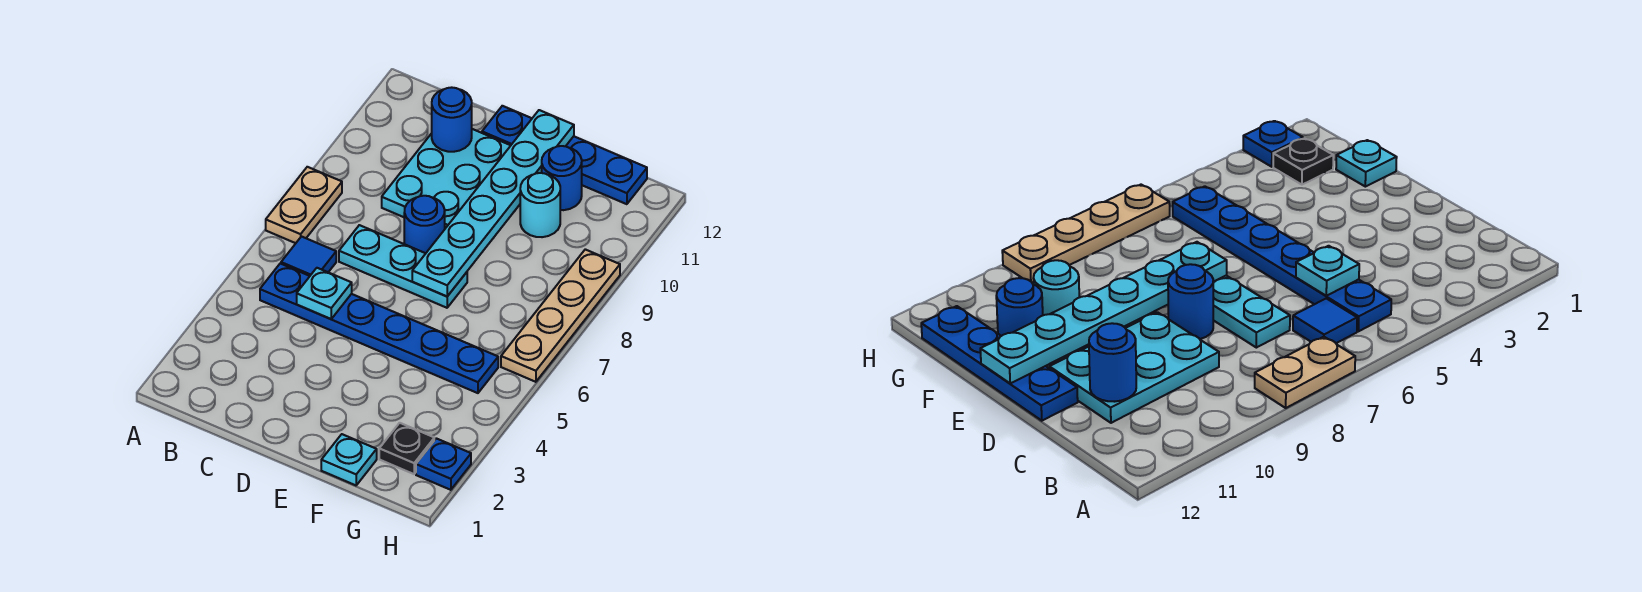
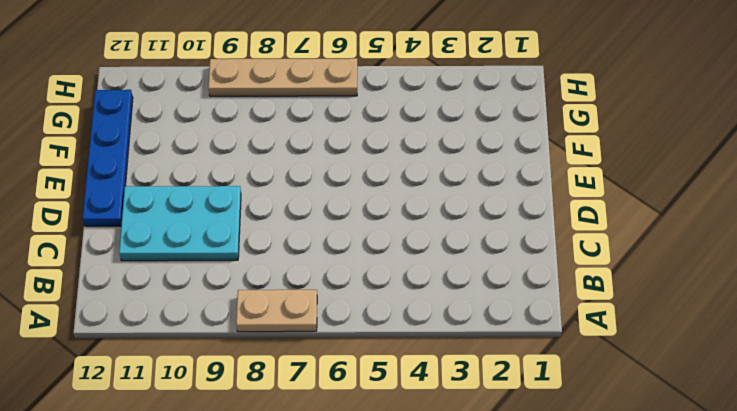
none -> blue 1x6 plate [260,263,498,393]
none -> blue 1x1 tile [281,237,336,276]
none -> cyan 1x3 plate [339,225,467,308]

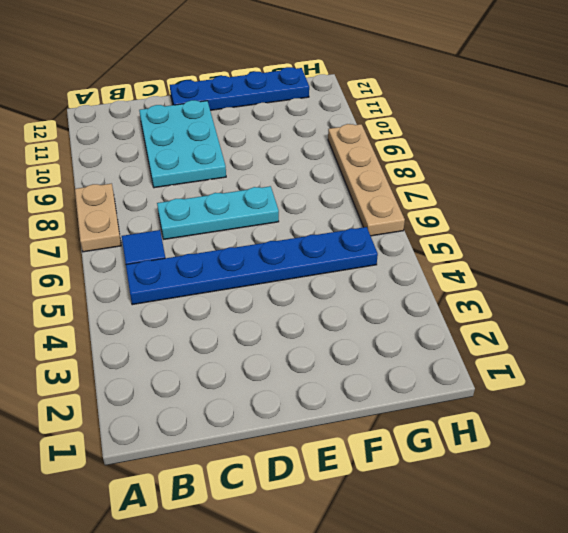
none -> blue 1x1 round brick [404,196,445,253]
none -> cyan 1x1 plate [321,434,377,485]
none -> cyan 1x1 round brick [520,173,560,237]

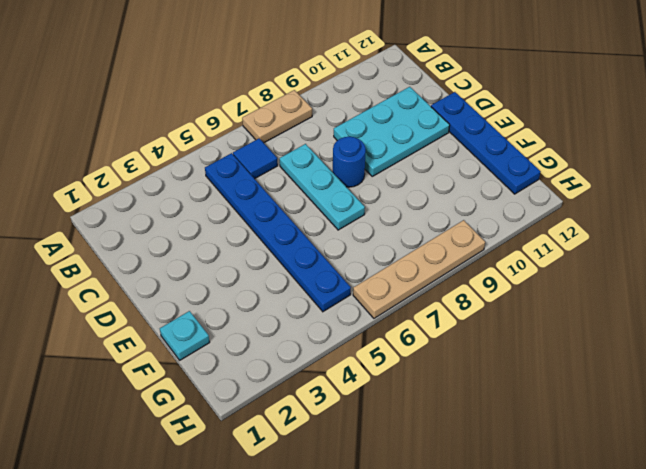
none -> cyan 1x1 round brick [520,173,560,237]
none -> blue 1x1 round brick [542,146,582,210]
none -> black 1x1 plate [379,423,434,474]

